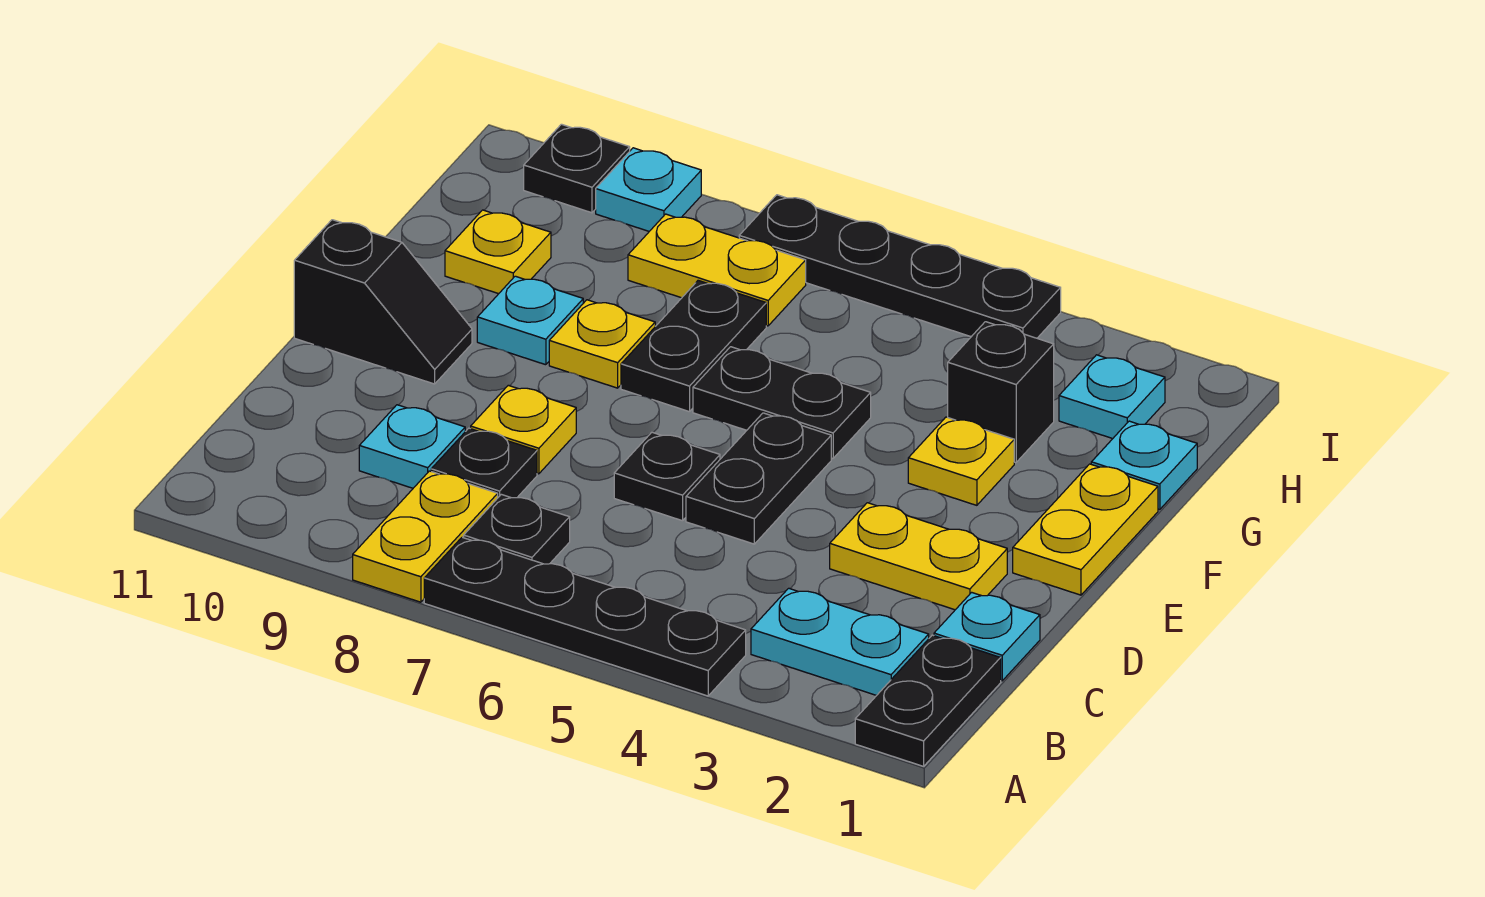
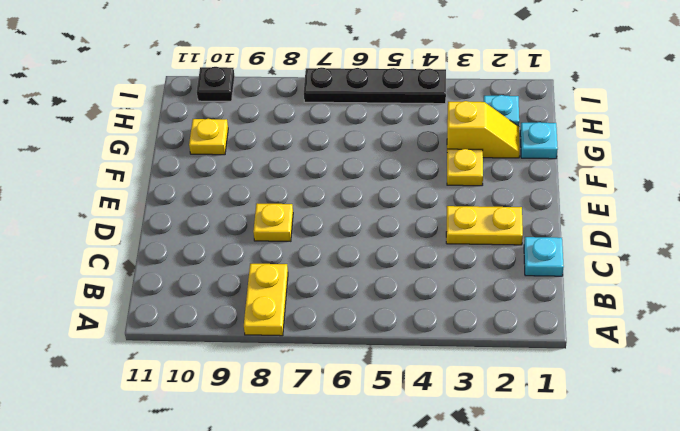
yellow 1x2 slope [447,101,520,158] -> black 1x1 brick [948,322,1054,463]
none -> black 1x2 plate [855,635,1001,766]
none -> black 1x4 plate [424,537,746,696]
none -> cyan 1x2 plate [751,588,929,695]

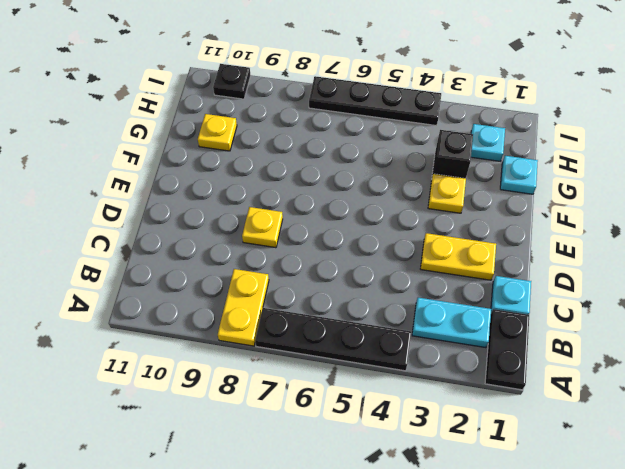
none -> black 1x1 plate [464,494,570,564]
none -> black 1x1 plate [431,428,537,498]
none -> cyan 1x1 plate [359,405,465,488]

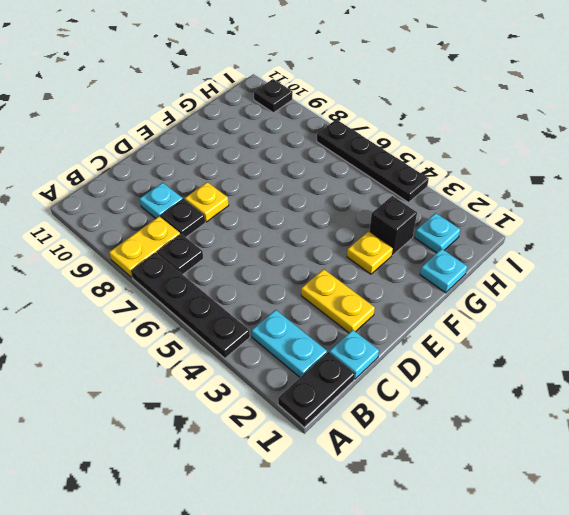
none -> black 1x2 plate [686,413,831,544]
none -> black 1x1 plate [614,432,720,521]
none -> yellow 1x2 plate [1013,464,1158,595]

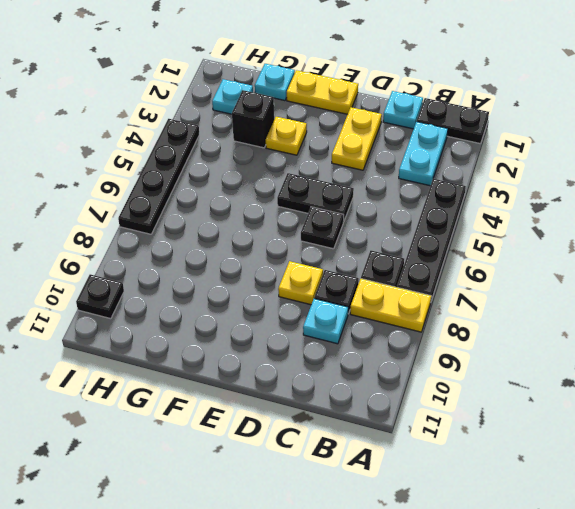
none -> black 1x2 slope [294,220,472,384]
none -> black 1x2 plate [693,347,871,458]
none -> black 1x2 plate [621,280,766,412]

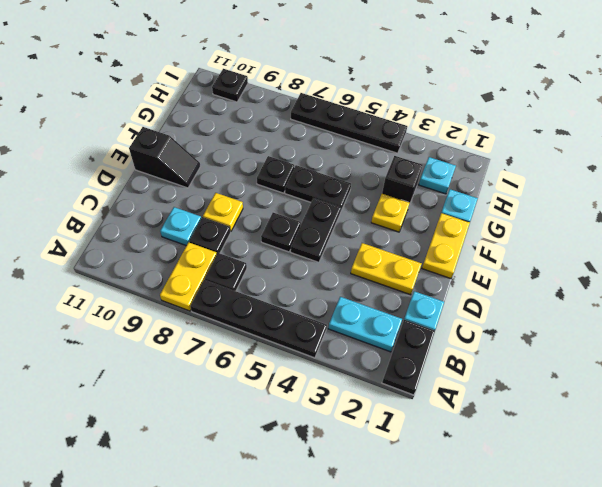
black 1x1 plate [257,156,294,193] -> black 1x2 plate [621,280,766,412]
none -> yellow 1x1 plate [549,300,655,388]
none -> cyan 1x1 plate [477,276,583,365]
none -> yellow 1x1 plate [445,210,551,294]

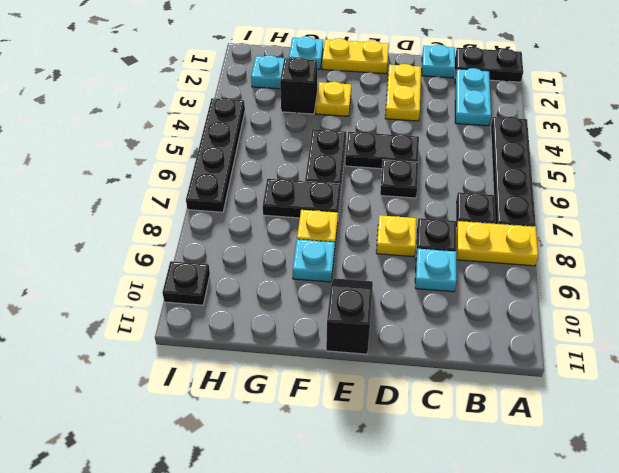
none -> yellow 1x1 plate [445,210,551,294]
none -> yellow 1x2 plate [628,214,806,326]
none -> cyan 1x1 plate [596,148,701,231]

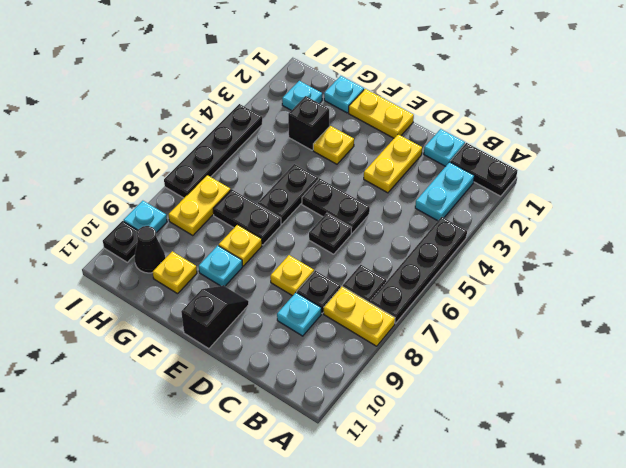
black 1x1 cone [134,226,165,273] -> none

